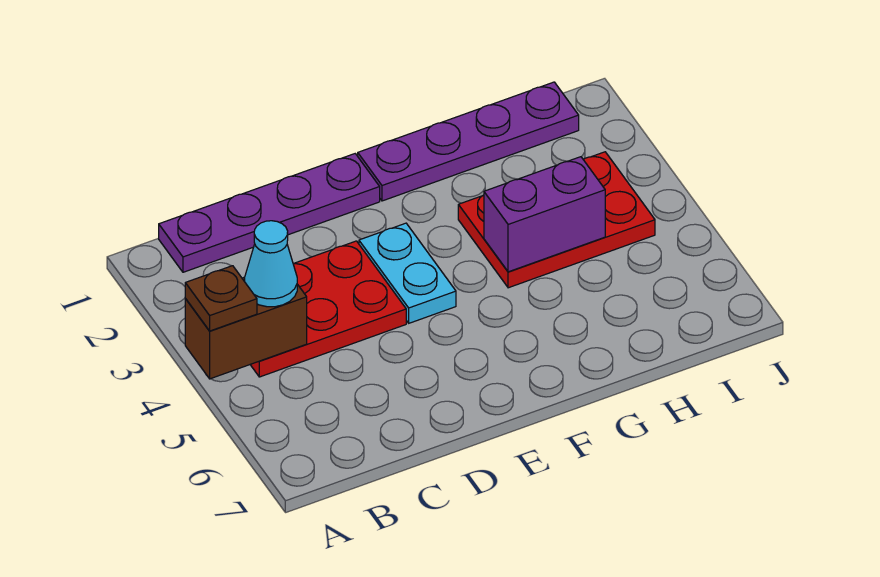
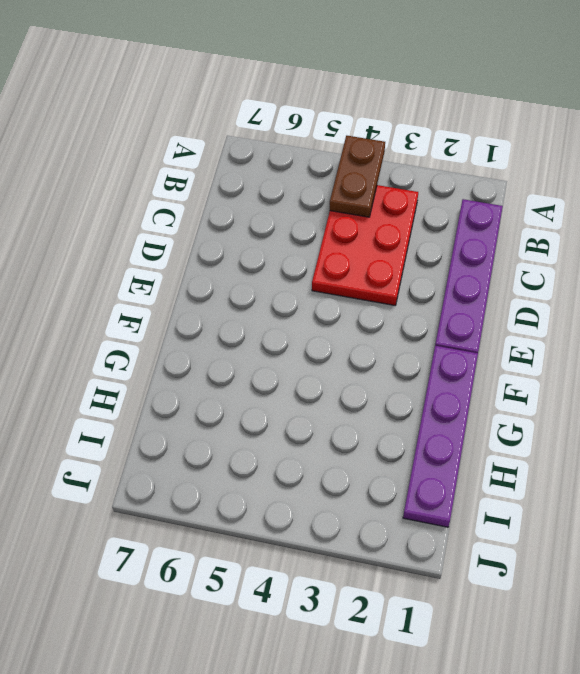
brown 1x2 plate [330,136,385,217] -> brown 1x2 brick [185,277,307,379]
none -> cyan 1x2 plate [359,223,456,323]
none -> red 2x3 plate [458,152,655,288]

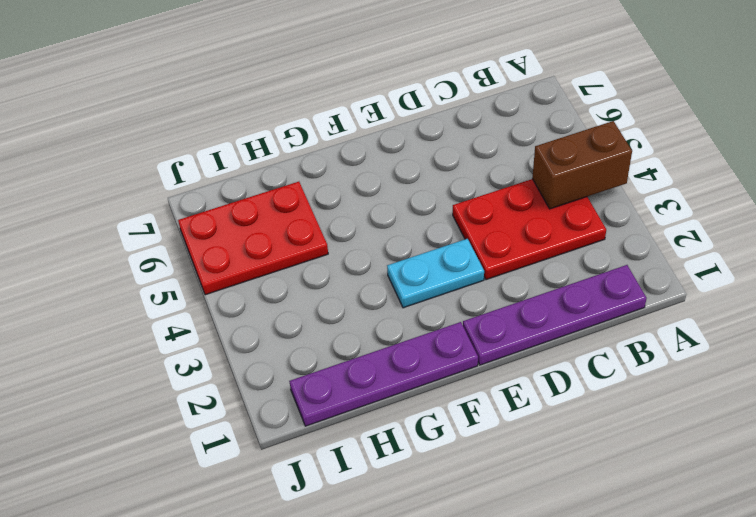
cyan 1x2 plate [387,239,484,308] -> cyan 1x2 plate turned to [359,223,456,323]
red 2x3 plate [178,182,328,295] -> red 2x3 plate moved to [458,152,655,288]
none -> purple 1x2 brick [484,157,605,272]
none -> brown 1x1 plate [185,266,257,331]

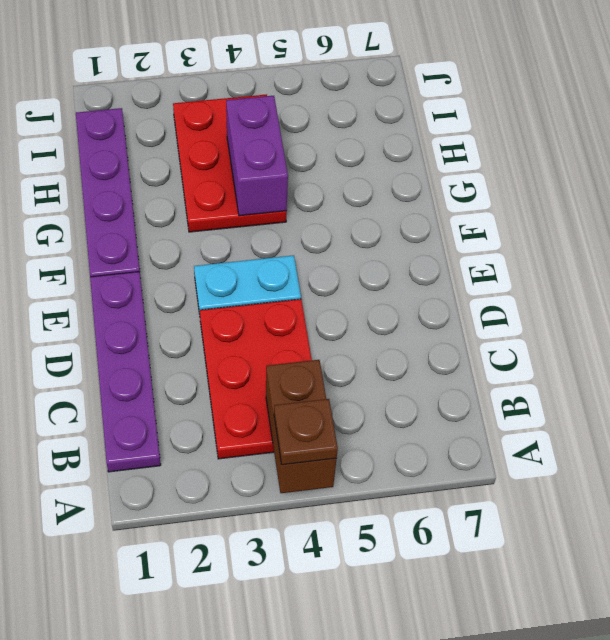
none -> cyan 1x1 cone [245,221,297,307]

